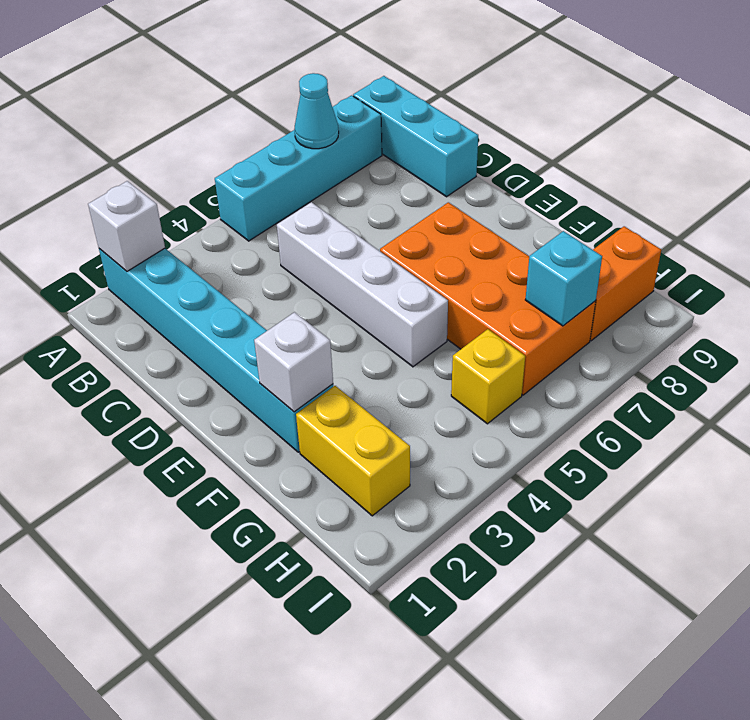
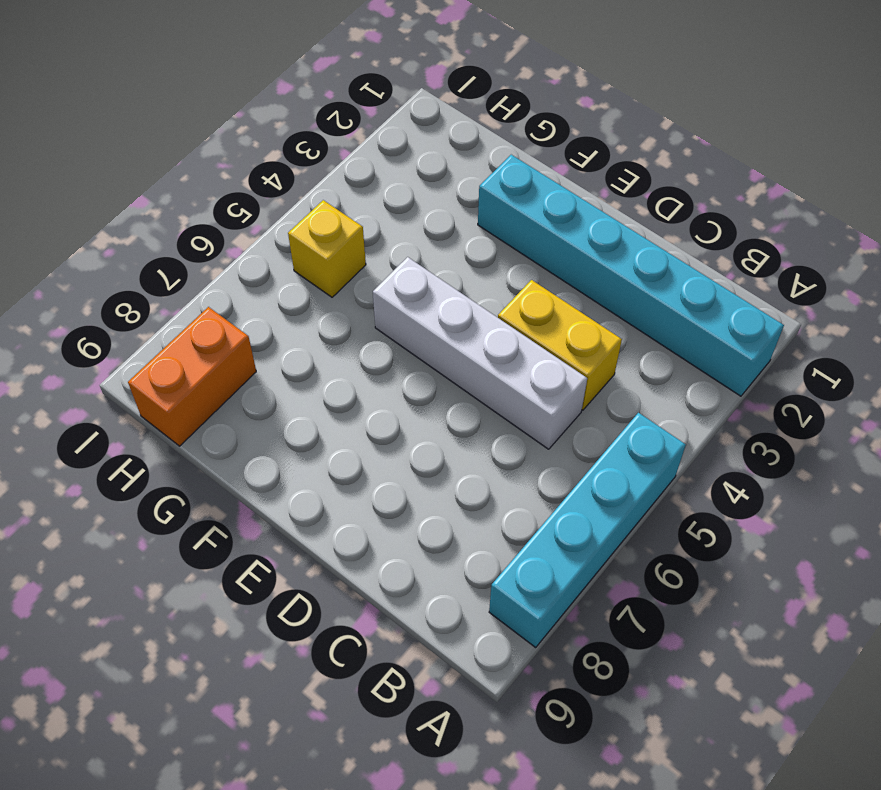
yellow 1x2 brick [498,280,622,410] -> yellow 1x2 brick moved to [296,386,410,516]
none -> cyan 1x3 brick [353,76,478,197]
none -> orange 2x4 brick [380,202,596,395]
none -> white 1x1 brick [88,181,165,271]

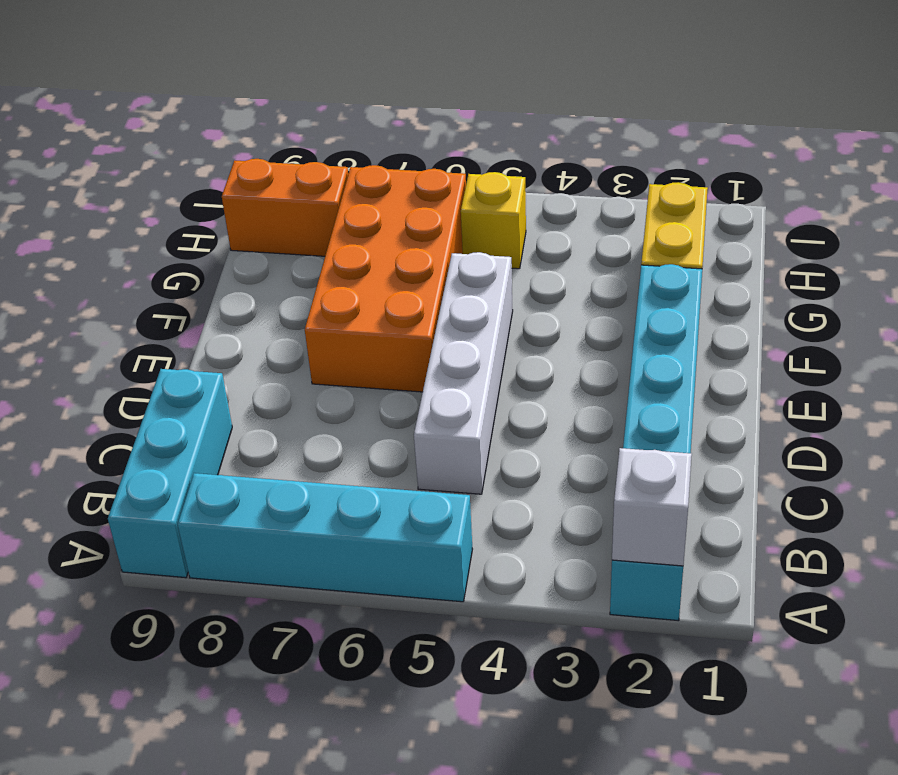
none -> cyan 1x1 cone [294,73,339,149]
none -> white 1x1 brick [254,312,333,412]
none -> cyan 1x1 brick [525,231,602,326]

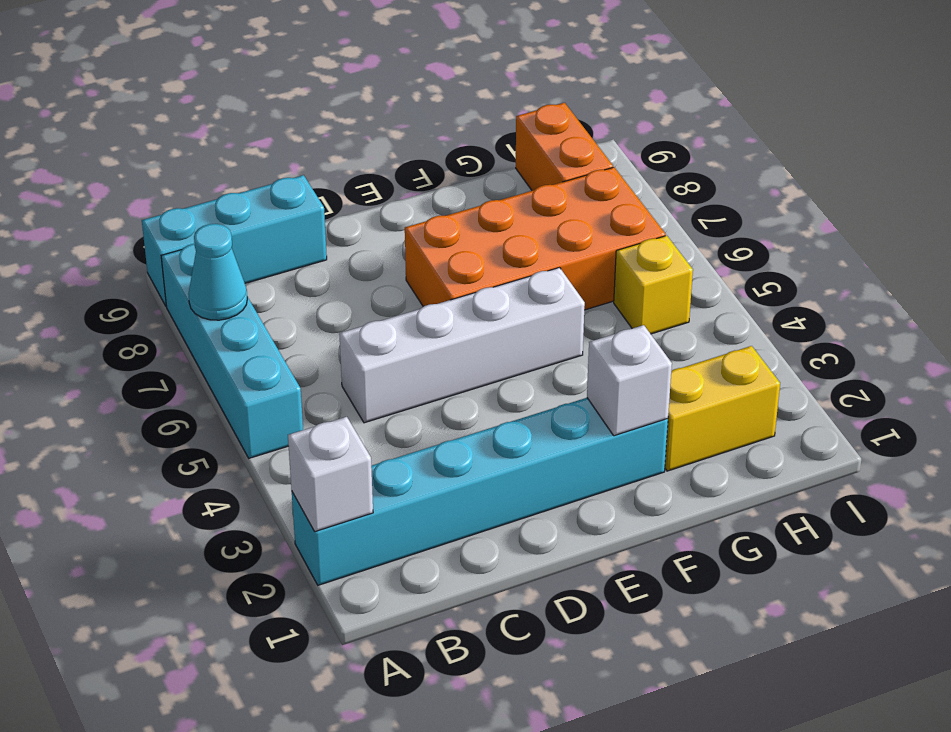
none -> cyan 1x1 brick [525,231,602,326]

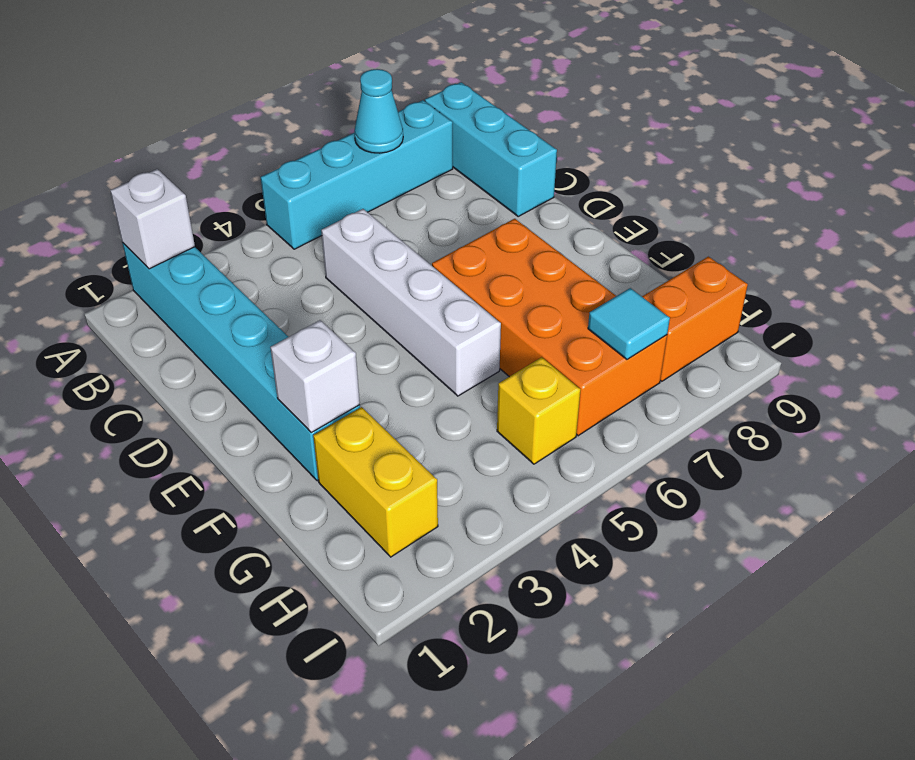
cyan 1x1 tile [588,288,670,359] -> cyan 1x1 brick [525,231,602,326]

